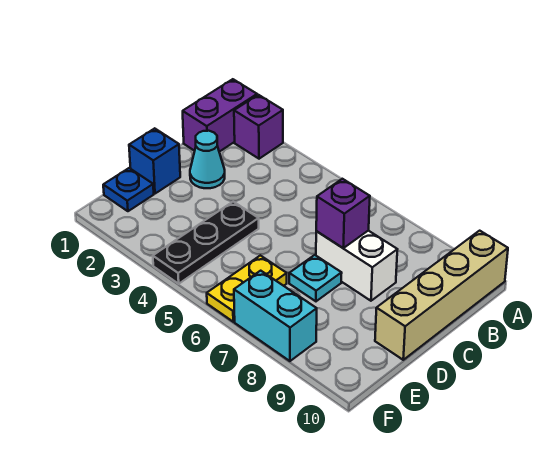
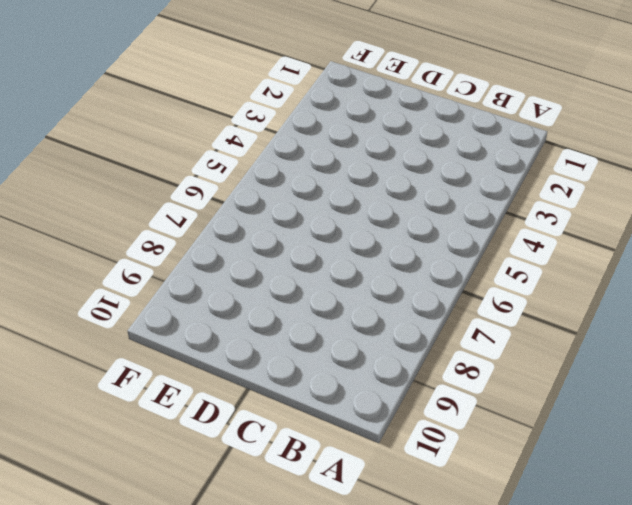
none -> purple 1x2 brick [183,79,257,152]
none -> purple 1x1 brick [234,95,283,159]
none -> tan 1x4 brick [375,231,508,360]

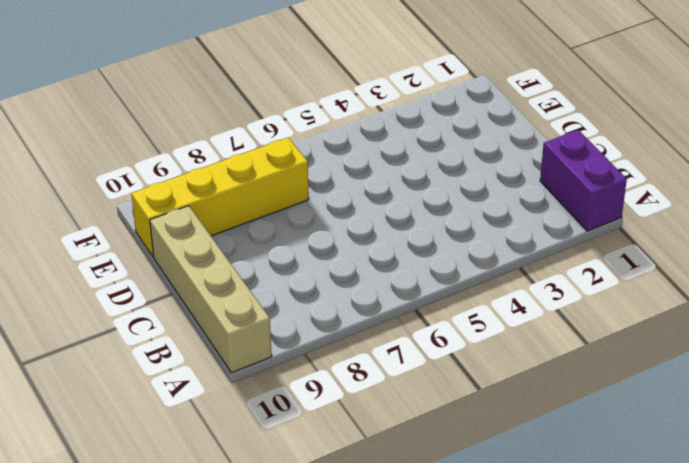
yellow 1x4 brick [131,138,309,257] -> none
none -> purple 1x1 brick [234,95,283,159]
none -> cyan 1x1 cone [190,131,225,188]
none -> white 1x2 brick [316,231,397,301]

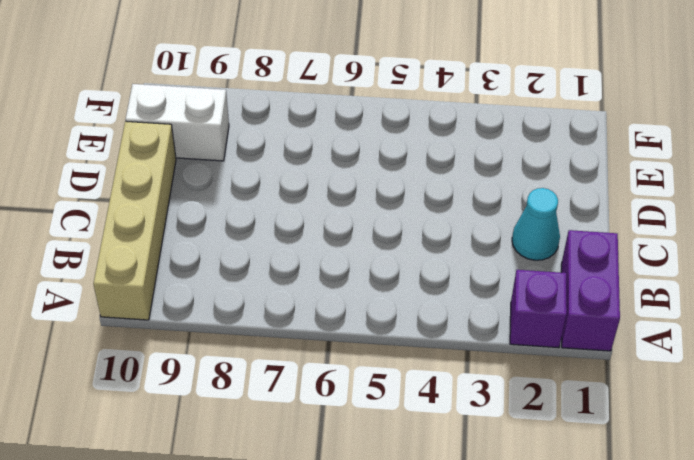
white 1x2 brick [125,84,229,161] -> white 1x2 brick moved to [316,231,397,301]
none -> blue 1x1 brick [129,128,180,194]
none -> black 1x3 plate [153,202,259,284]
none -> cyan 1x1 plate [289,255,342,301]

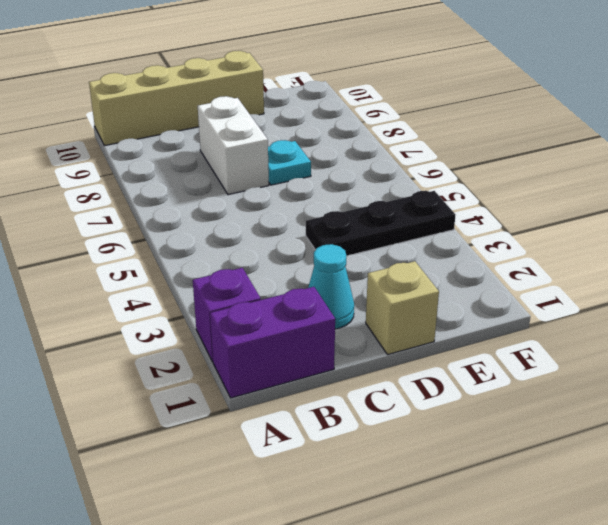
tan 1x1 brick [366,261,439,355] -> blue 1x1 brick [129,128,180,194]
none -> blue 1x1 plate [103,168,154,211]
none -> yellow 1x2 plate [207,255,287,322]
none -> cyan 1x2 brick [234,271,317,361]

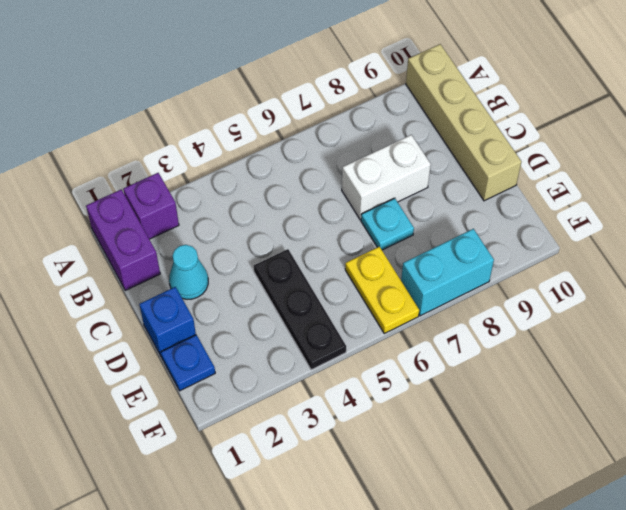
none -> purple 1x1 brick [316,179,370,248]

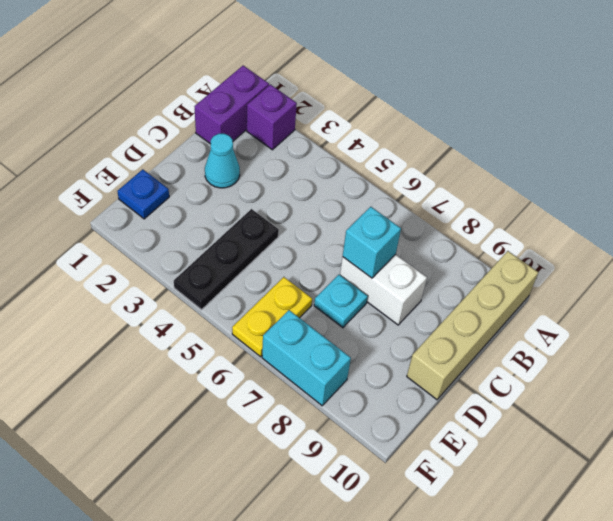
cyan 1x1 brick [343,207,401,278] -> purple 1x1 brick [316,179,370,248]
none -> blue 1x1 brick [129,128,180,194]

